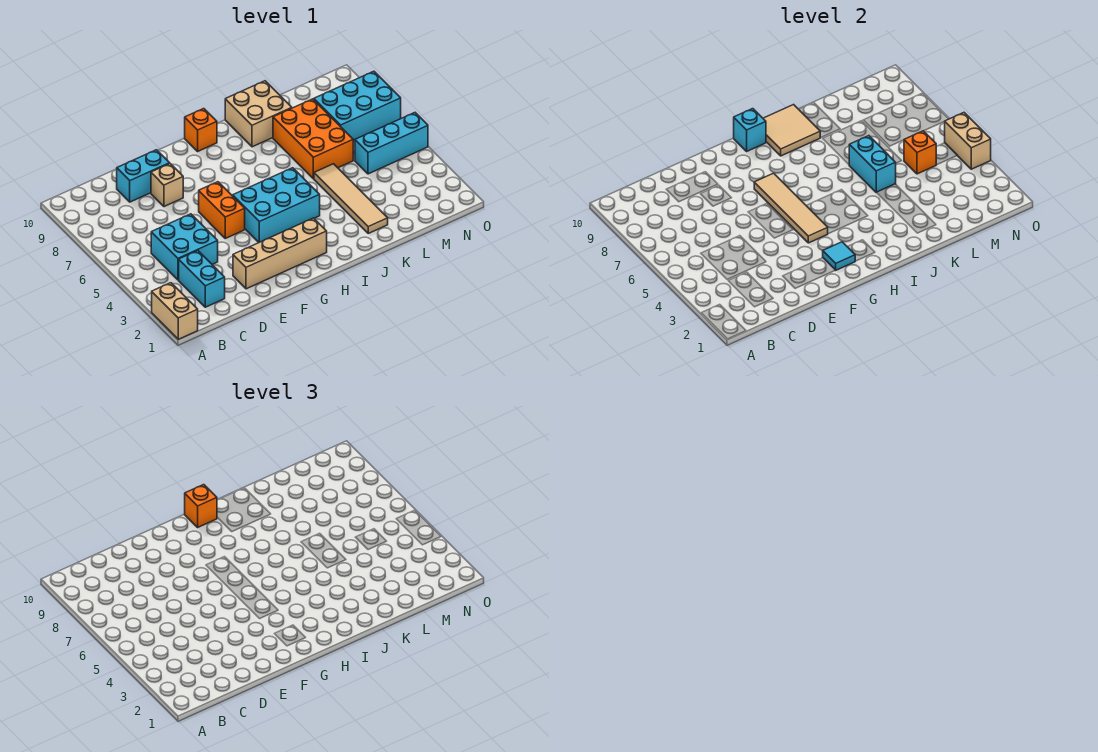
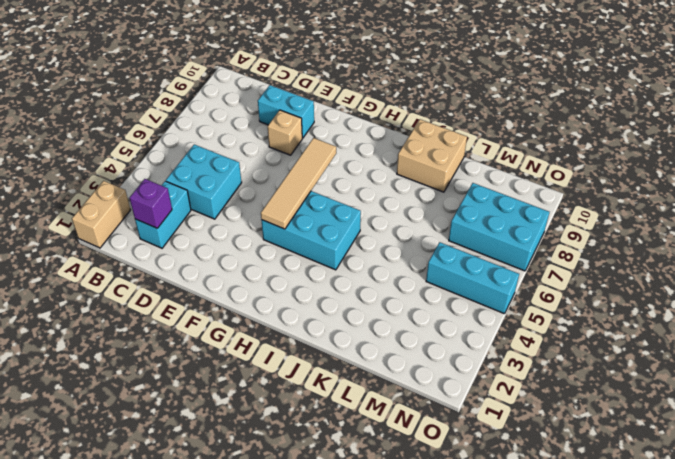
purple 1x1 brick [130,179,172,228] -> none
none -> tan 1x4 brick [233,218,327,289]
none -> orange 1x2 brick [199,182,245,238]
none -> orange 1x1 brick [185,109,217,151]

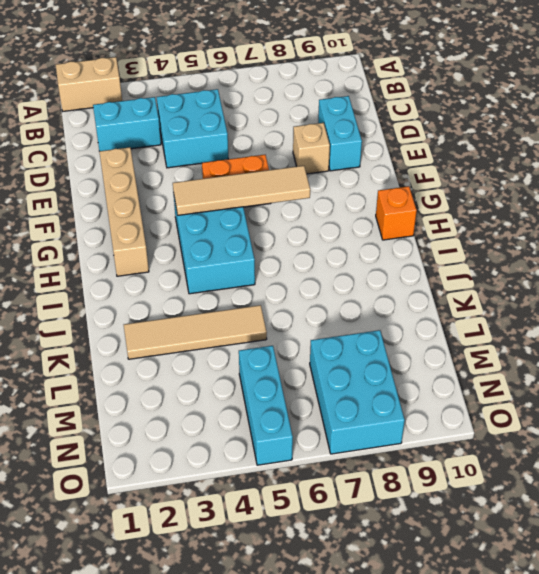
none -> tan 2x2 brick [225,81,292,147]
none -> orange 2x3 brick [273,99,353,179]
none -> cyan 1x1 tile [823,242,855,270]

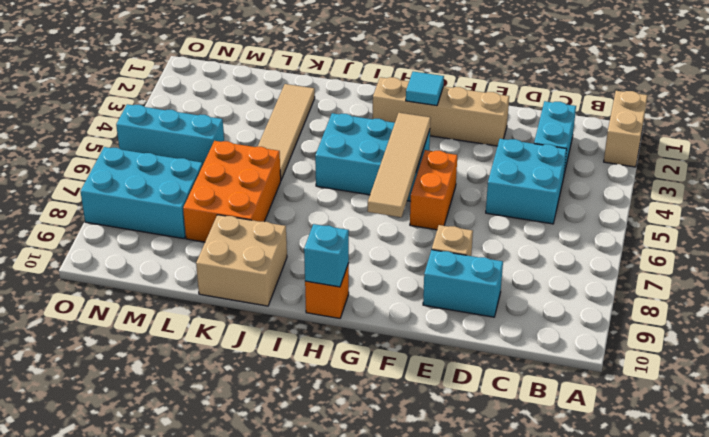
none -> tan 2x2 tile [763,105,820,156]
none -> cyan 1x2 brick [849,136,896,192]
none -> orange 1x1 brick [904,131,936,174]

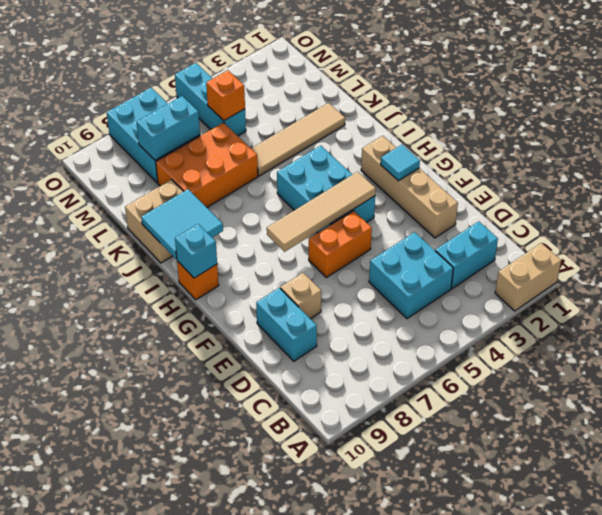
cyan 2x2 tile [141,189,223,259] -> tan 2x2 tile [763,105,820,156]
cyan 1x2 brick [137,96,200,160] -> cyan 1x2 brick moved to [849,136,896,192]
none -> tan 1x2 brick [945,113,991,169]
none -> orange 1x1 brick [185,485,217,527]

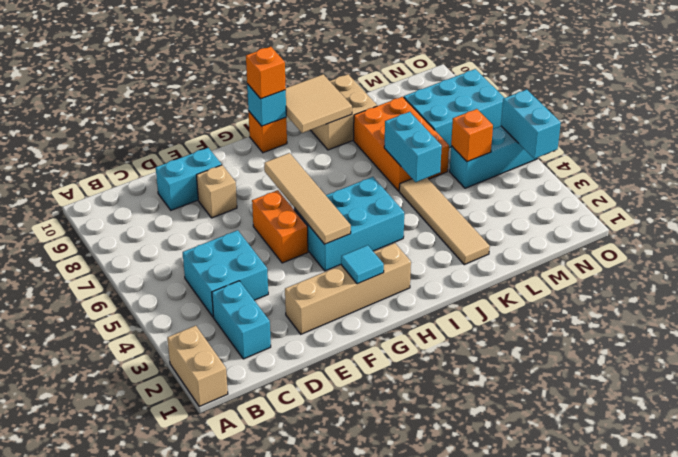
cyan 1x2 brick [501,90,561,159] -> tan 1x2 brick [945,113,991,169]

